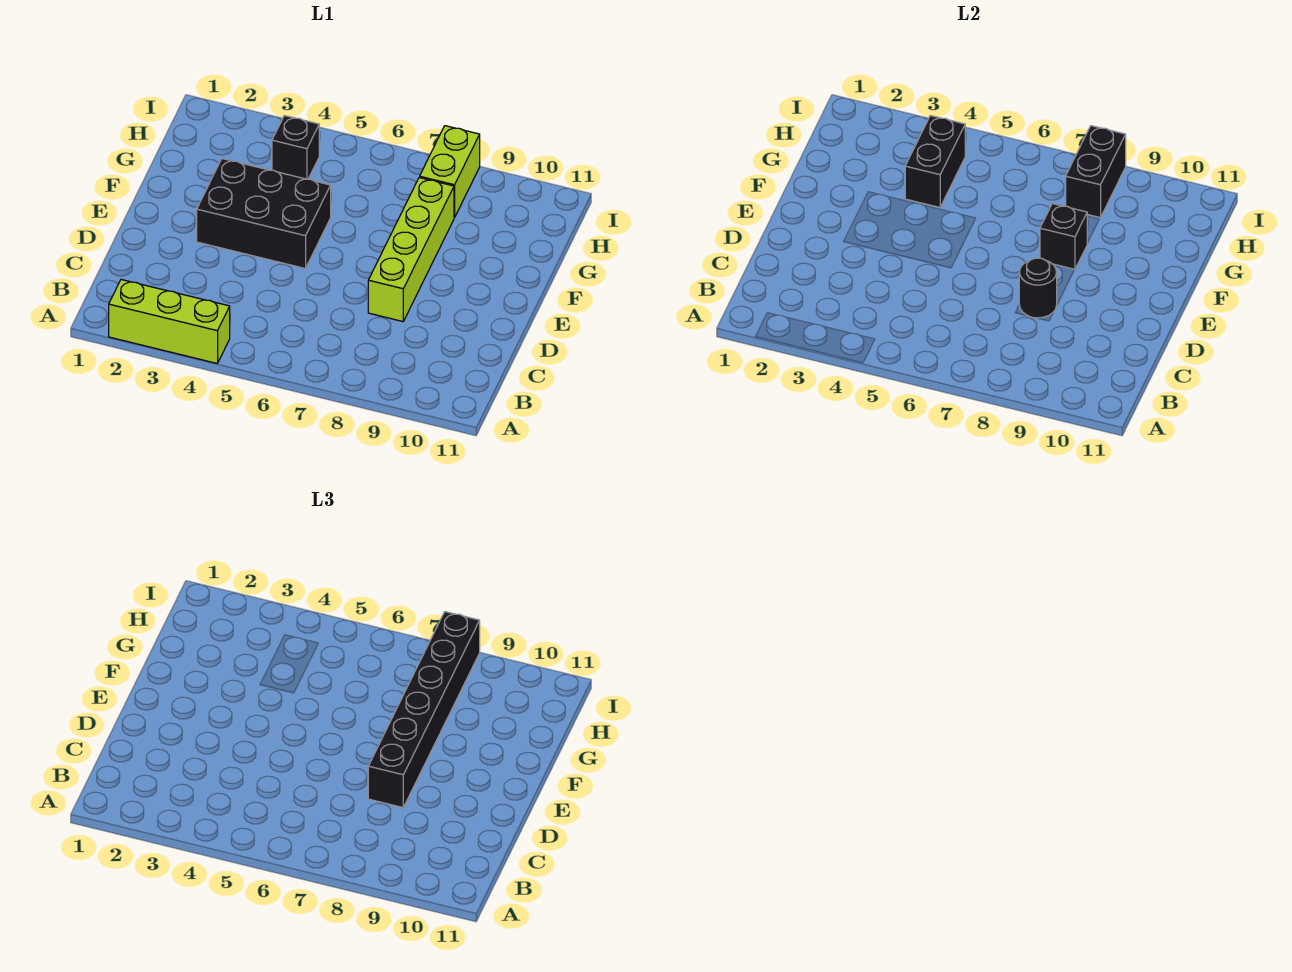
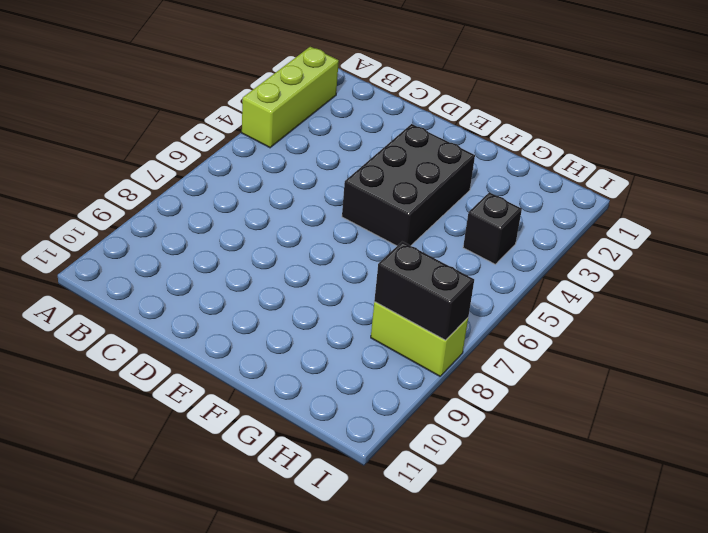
none -> lime 1x4 brick [368,178,454,321]
none -> black 1x1 round brick [1019,258,1057,318]

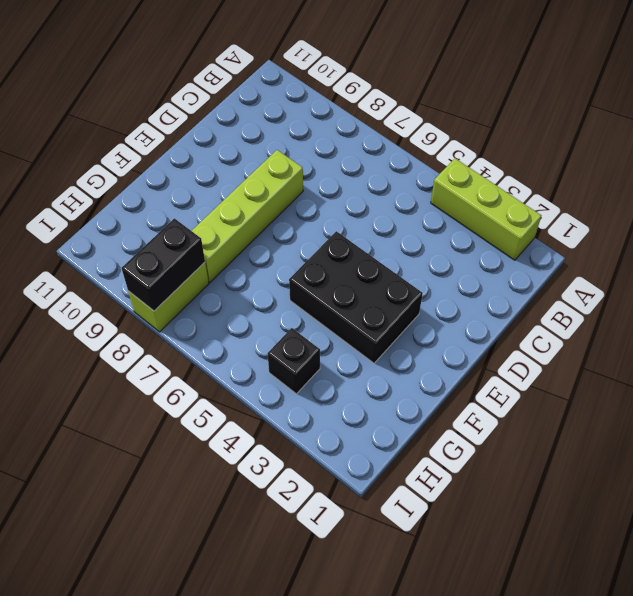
none -> black 1x1 round brick [1019,258,1057,318]
none -> black 1x1 brick [1040,204,1087,270]

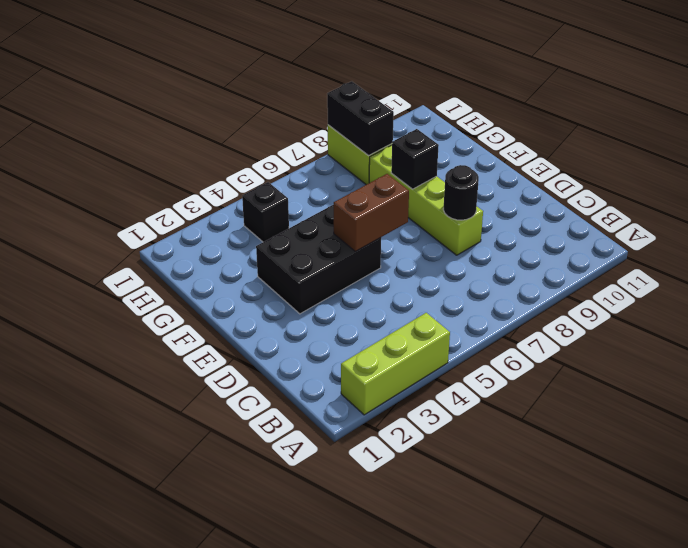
brown 1x2 brick [334,174,409,252] -> none
none -> black 1x2 brick [905,116,965,207]
none -> black 1x6 brick [368,612,480,807]

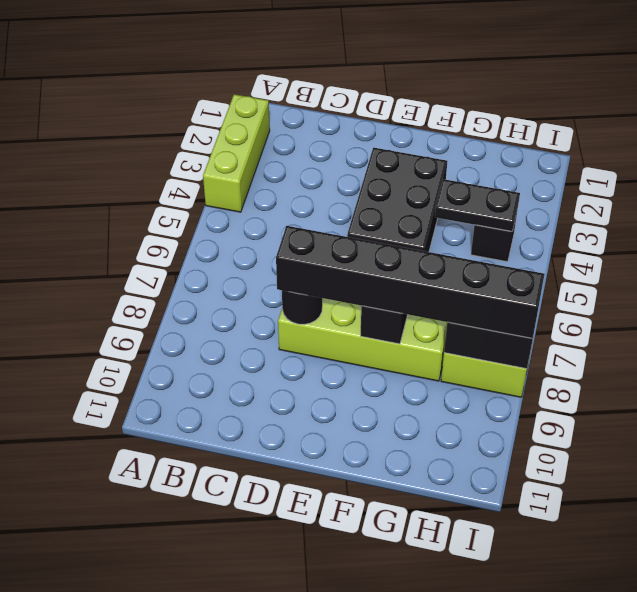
black 1x2 plate [435,179,520,231] -> black 1x2 brick [905,116,965,207]

